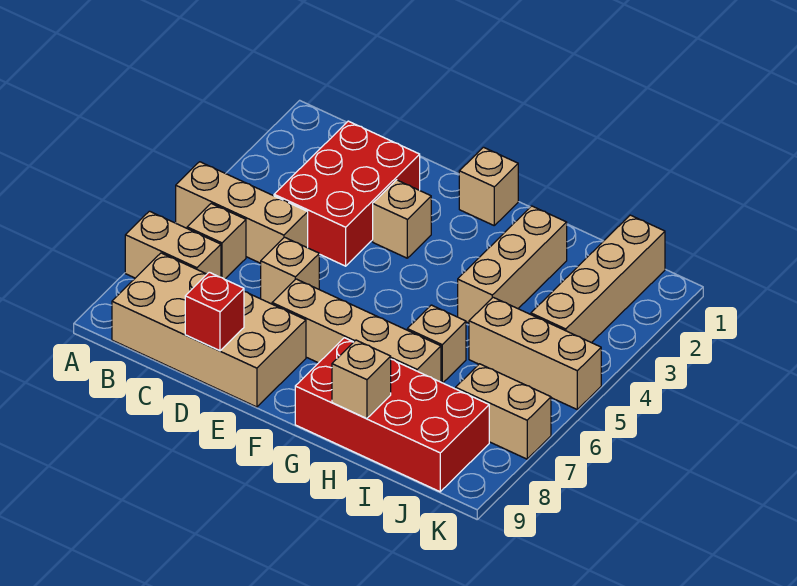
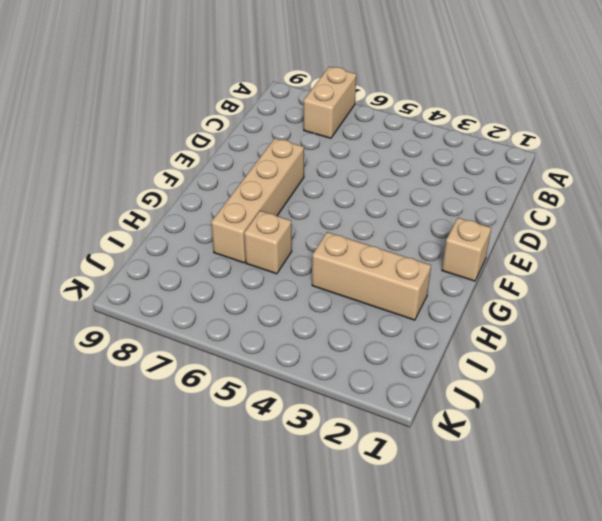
none -> tan 1x3 brick [176,162,308,263]
none -> tan 1x1 brick [187,203,246,279]
none -> tan 2x4 brick [112,253,306,407]

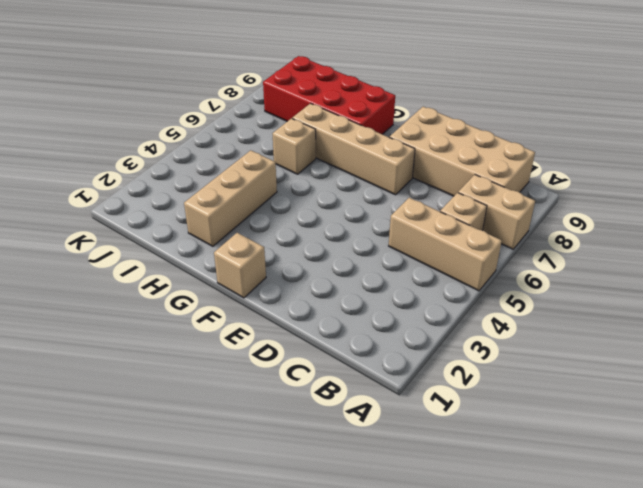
none -> red 2x3 brick [274,121,420,266]
none -> tan 1x1 brick [261,237,319,304]
none -> tan 1x1 brick [373,180,431,258]

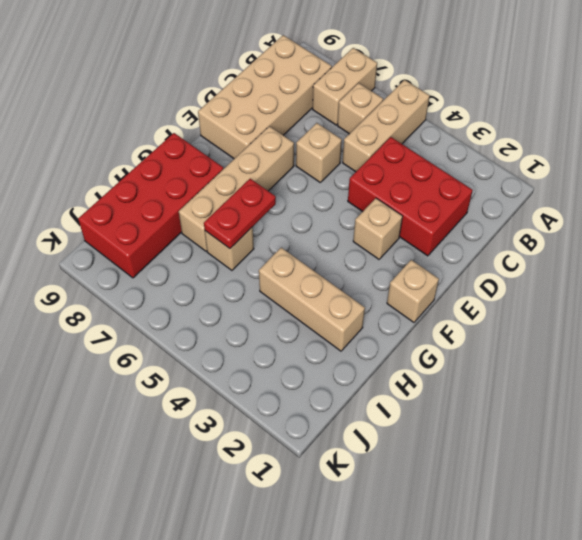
red 1x2 plate [204,179,276,249] -> none
none -> tan 1x3 brick [469,297,601,409]
none -> tan 1x4 brick [531,215,665,343]
none -> tan 1x2 brick [456,364,551,459]

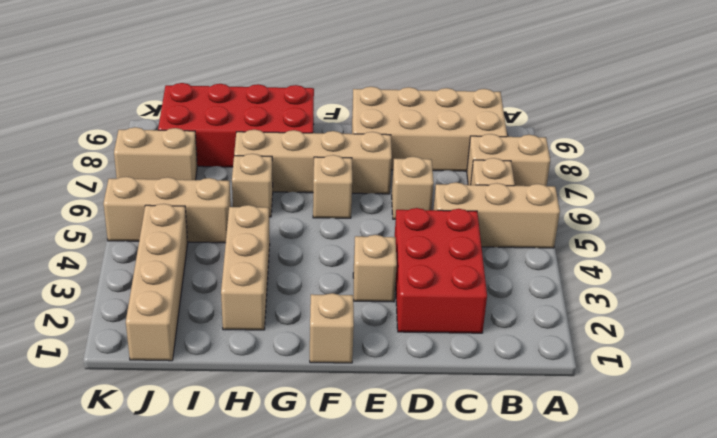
tan 1x1 brick [313,155,352,218] -> tan 1x1 brick moved to [332,340,391,419]
none -> red 1x1 brick [185,272,244,351]

